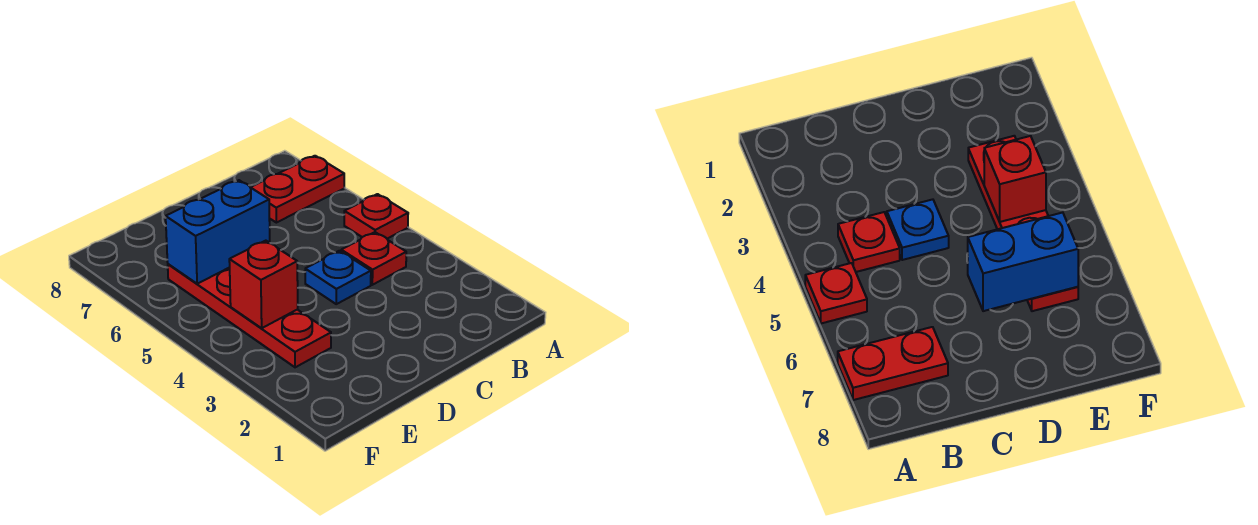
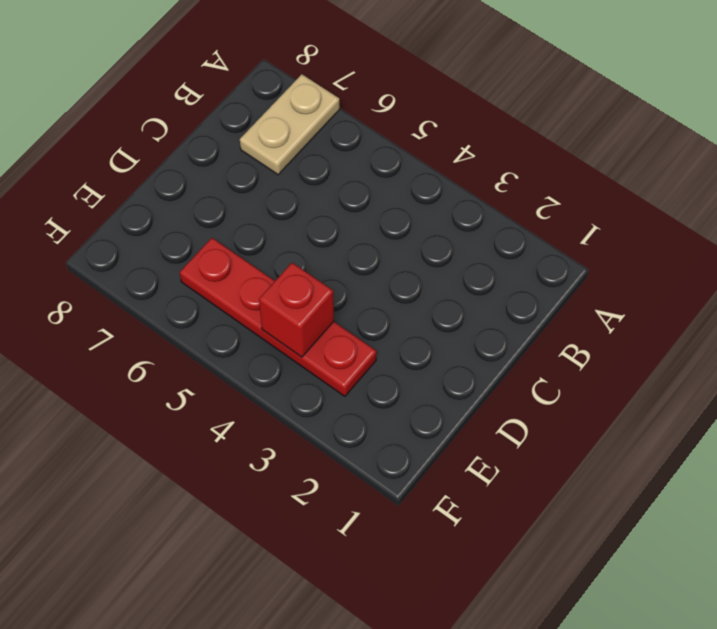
tan 1x2 plate [240,74,340,175] -> red 1x2 plate [251,156,344,223]
none -> red 1x1 plate [344,194,408,239]
none -> red 1x1 plate [341,232,406,285]

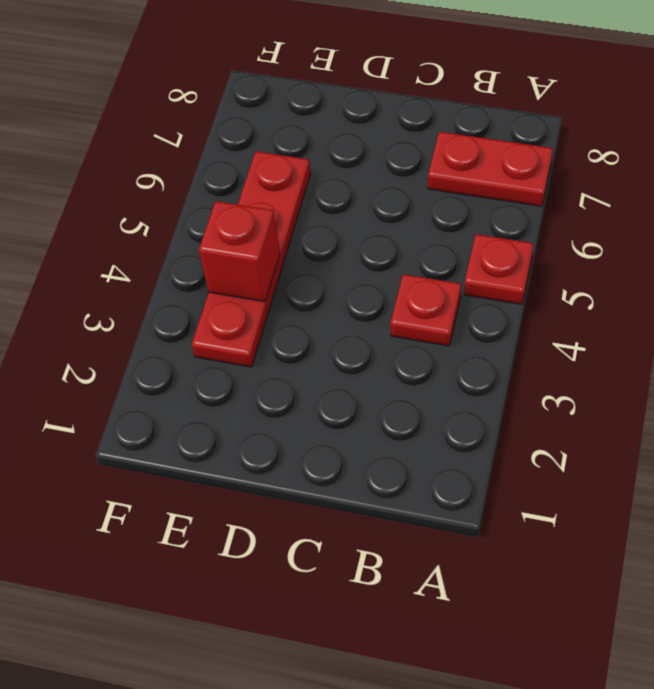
none -> blue 1x1 plate [305,251,371,304]
none -> blue 1x2 brick [166,180,270,284]

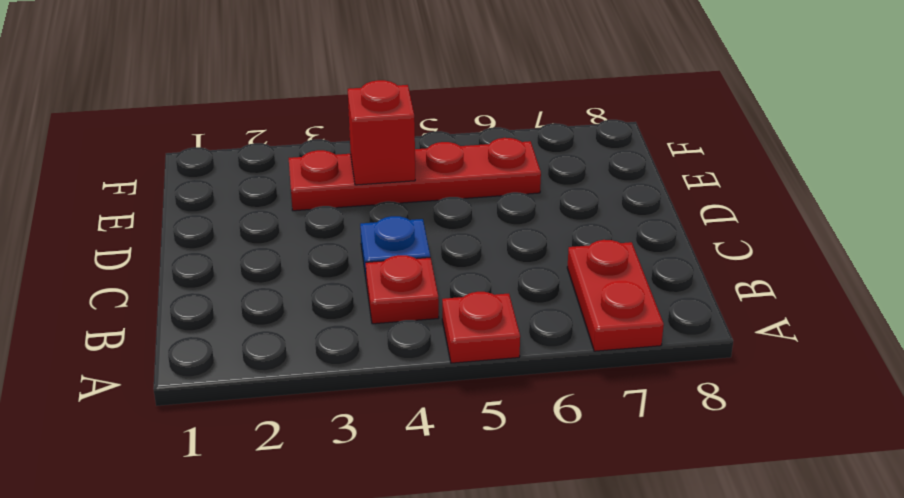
none -> blue 1x2 brick [166,180,270,284]

